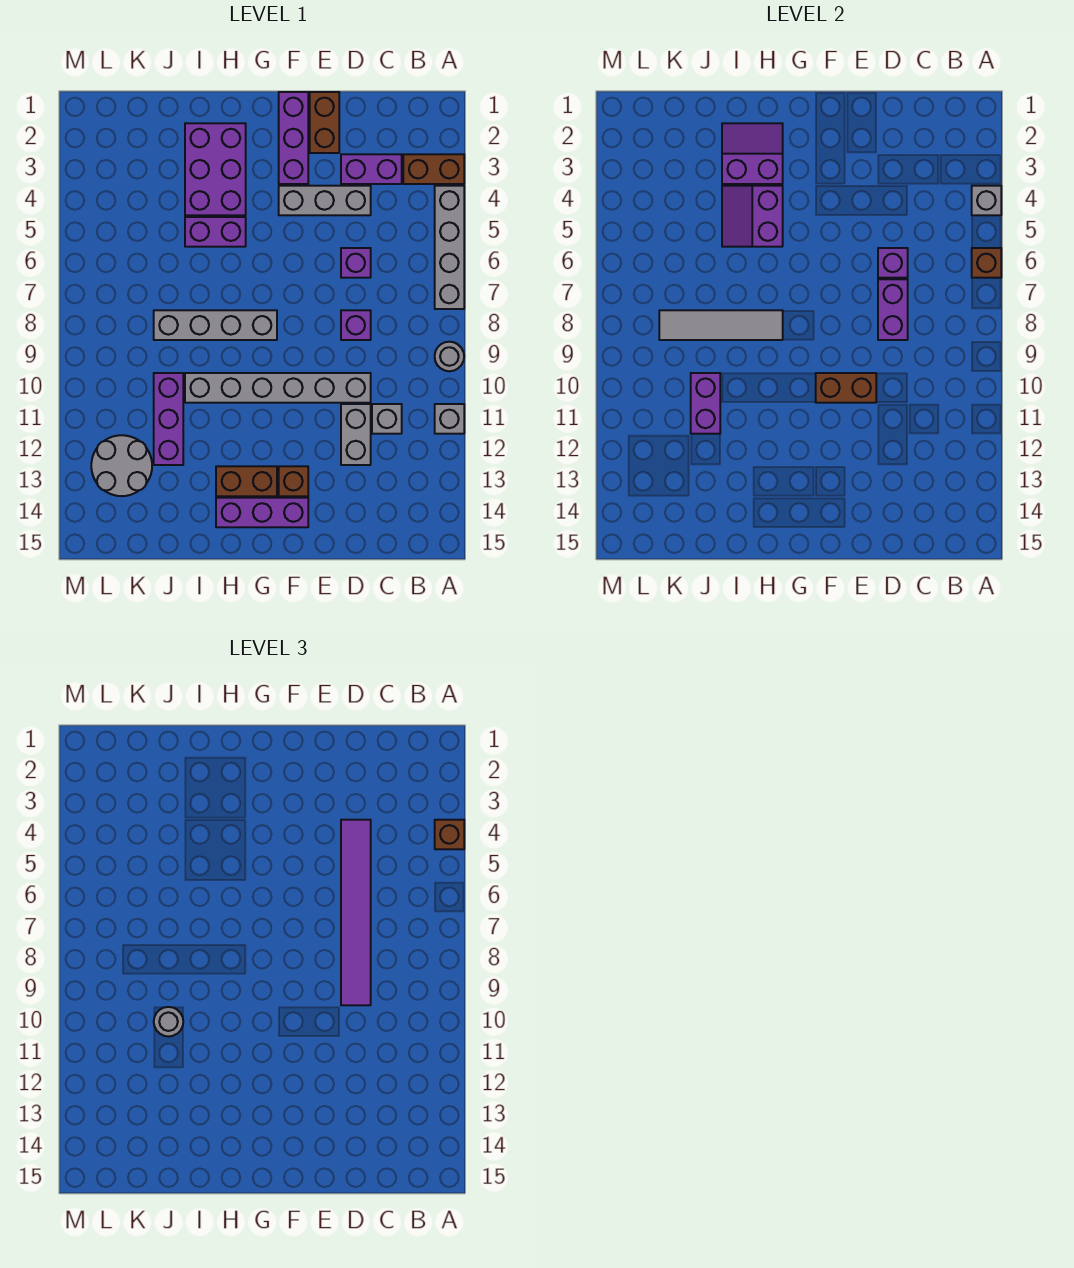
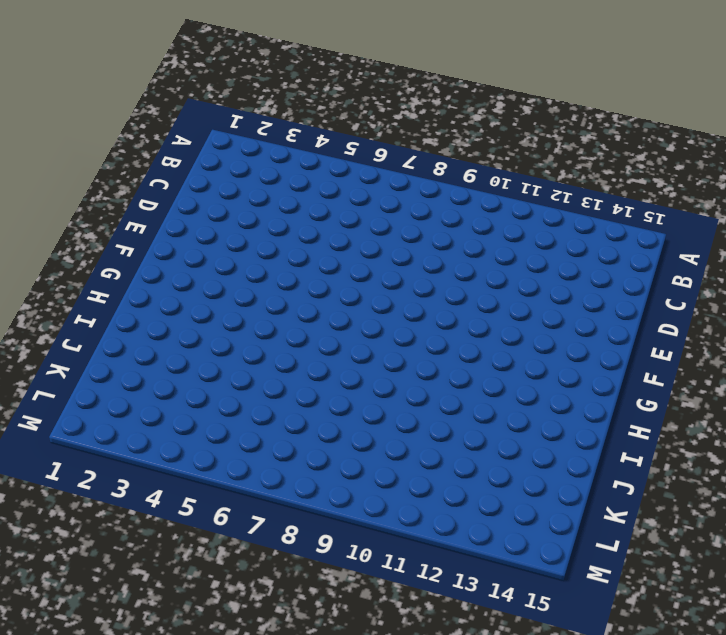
none -> brown 1x2 brick [403,154,464,184]
none -> grey 1x4 brick [435,186,464,309]
none -> grey 1x1 round brick [435,342,464,371]
none -> grey 1x1 brick [435,404,464,434]

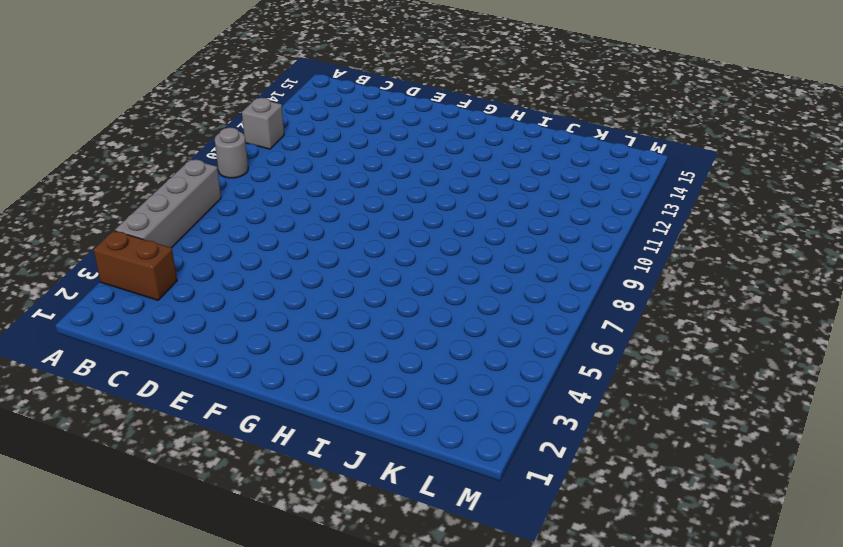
none -> purple 1x2 brick [341,154,402,184]
none -> grey 1x1 brick [372,404,402,434]
none -> grey 1x3 brick [279,186,371,215]
none -> purple 1x1 brick [341,248,371,278]

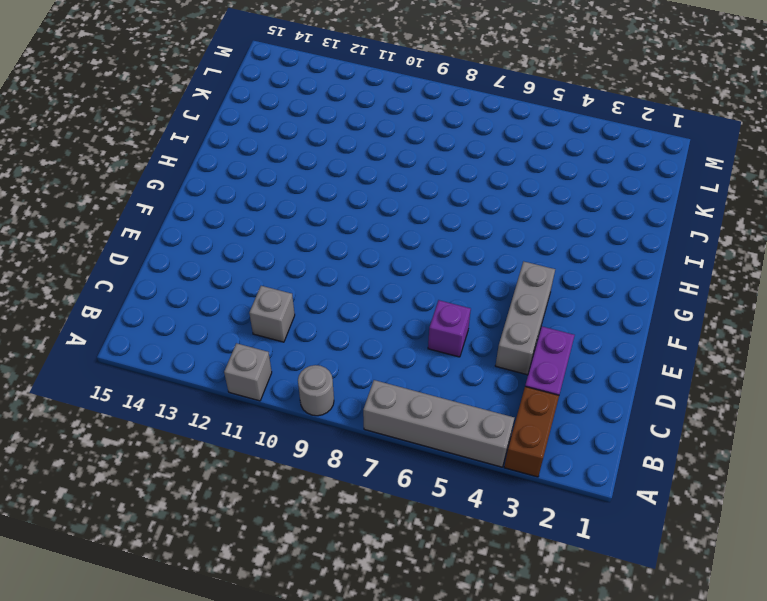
none -> purple 1x1 brick [341,310,371,340]
none -> grey 1x6 brick [185,373,371,403]
none -> grey 1x2 brick [341,404,371,465]
none -> brown 1x2 brick [310,92,339,153]

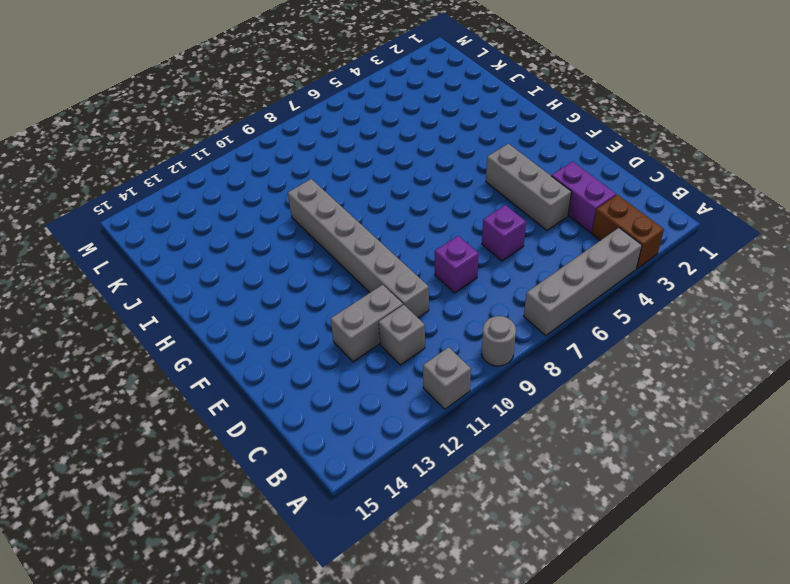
none -> brown 1x2 brick [310,92,339,153]
none -> purple 1x3 brick [279,92,308,184]
none -> brown 1x1 brick [279,466,308,496]
none -> purple 1x3 brick [216,498,308,527]

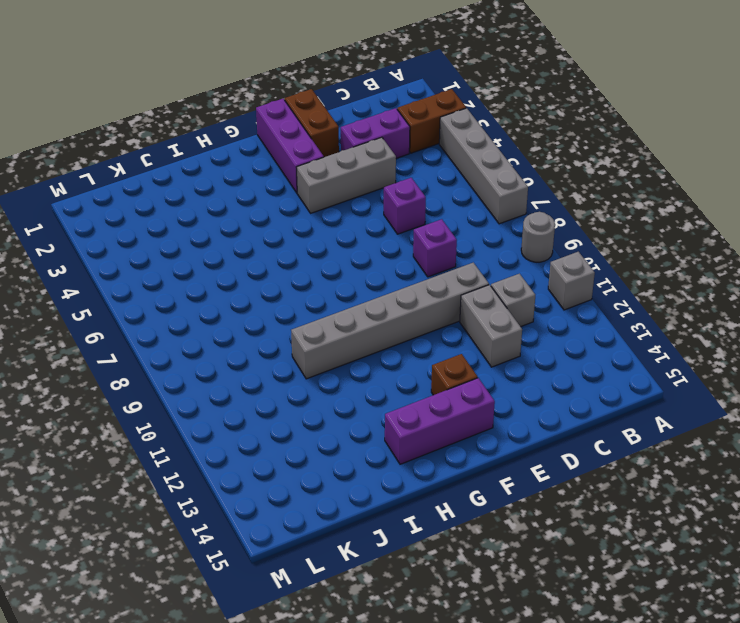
none -> grey 1x4 brick [154,310,277,340]
none -> brown 1x2 brick [216,466,277,496]
none -> purple 2x3 brick [185,123,246,215]
none -> purple 1x2 brick [185,217,246,247]

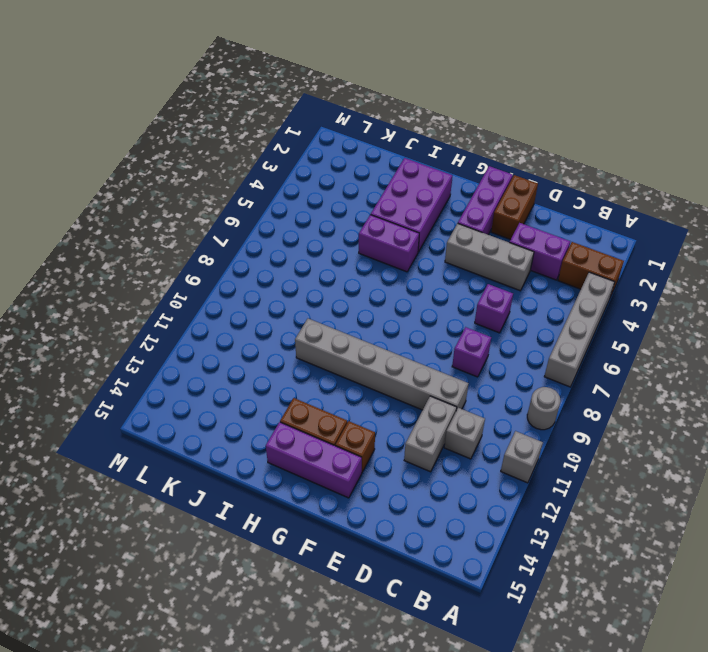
none -> grey 1x4 brick [154,310,277,340]
none -> purple 1x3 brick [154,373,183,465]
none -> grey 2x2 round brick [91,435,152,496]
none -> grey 1x1 brick [972,186,1001,215]

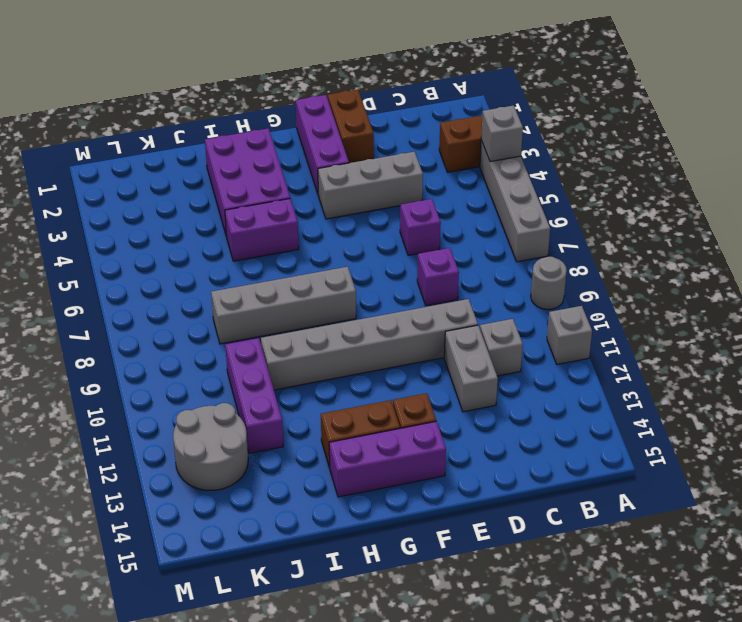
none -> purple 1x2 brick [341,154,402,184]
none -> brown 1x1 brick [972,248,1001,278]
none -> purple 1x1 brick [878,248,908,278]
none -> purple 1x2 brick [878,279,908,340]

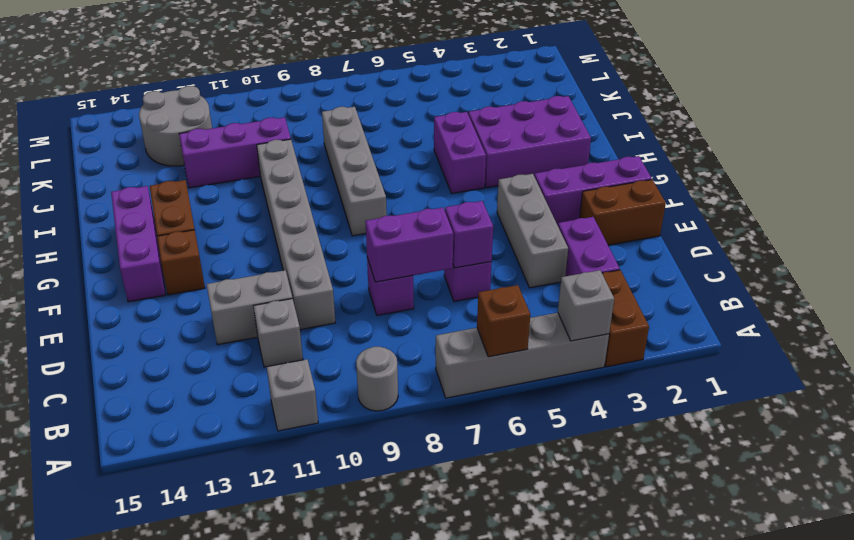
none -> brown 1x2 brick [816,373,876,403]
none -> purple 2x2 slope [722,123,783,184]
none -> purple 2x2 slope [722,186,783,247]
none -> grey 1x4 tile [659,310,783,340]

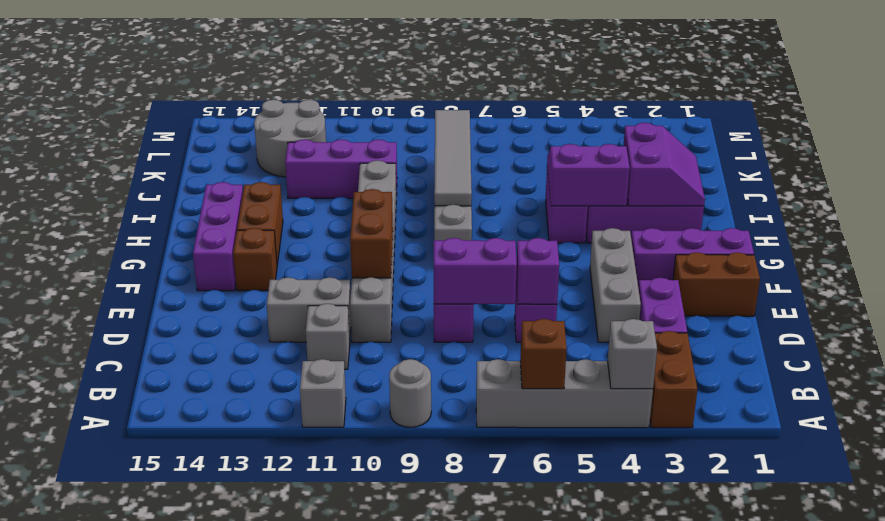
none -> purple 1x2 brick [691,373,720,434]
none -> brown 1x1 brick [435,820,464,849]
none -> purple 1x6 tile [341,820,371,1005]
none -> grey 1x1 round brick [154,1007,183,1037]

